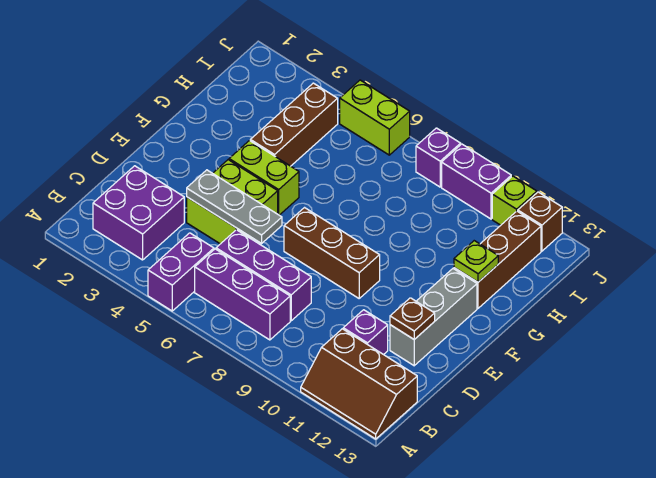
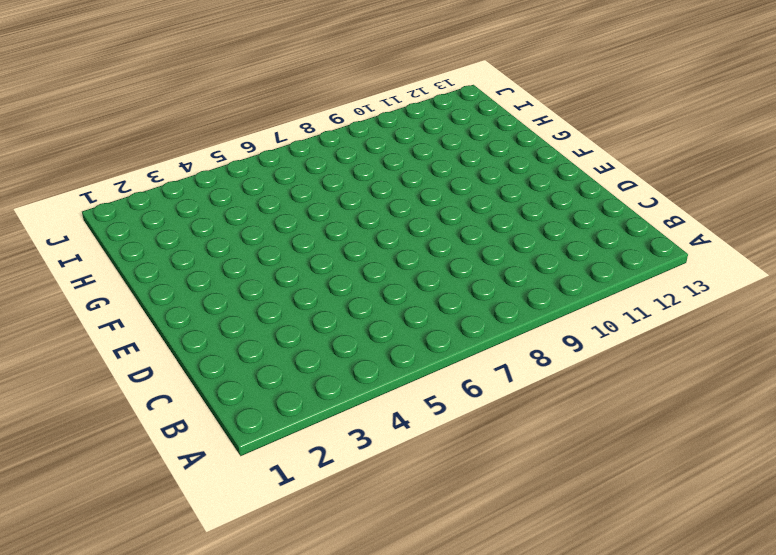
none -> purple 1x2 brick [148,233,214,311]
none -> brown 2x3 slope [301,329,417,439]
none -> purple 2x2 brick [93,166,184,260]

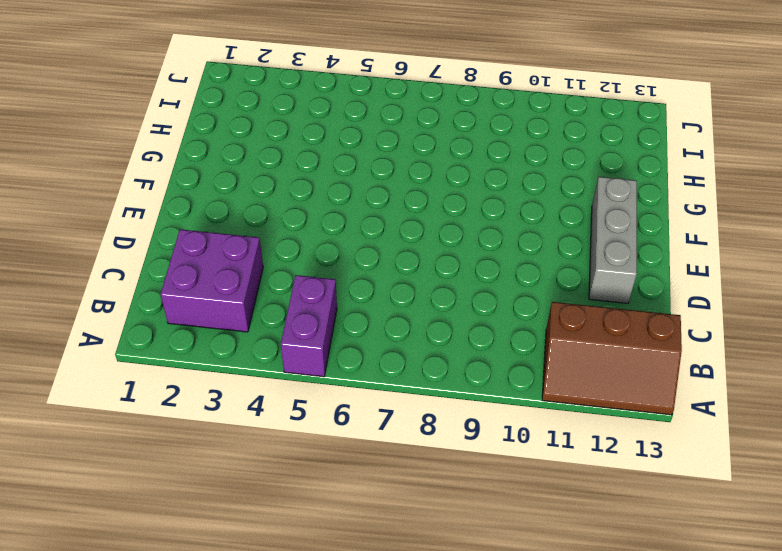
none -> purple 1x3 brick [195,249,290,340]
none -> purple 1x3 brick [216,230,311,321]
none -> purple 1x1 brick [343,310,388,355]

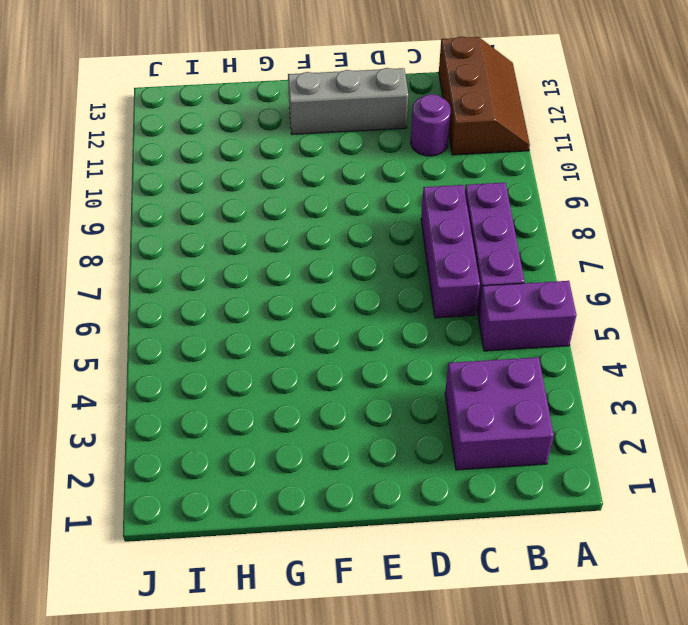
purple 1x1 round brick [411,94,451,156] -> purple 1x1 brick [343,310,388,355]
none -> lime 2x2 brick [187,160,278,244]
none -> brown 1x3 brick [284,208,380,298]
none -> lime 1x2 brick [229,141,299,215]

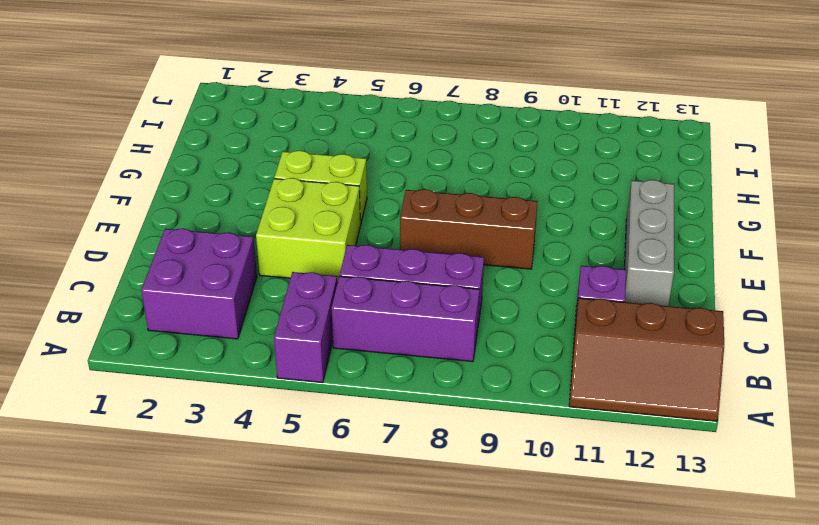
none -> brown 1x3 brick [250,83,338,166]
none -> brown 1x3 brick [454,211,541,308]
none -> lime 1x2 brick [340,80,410,155]

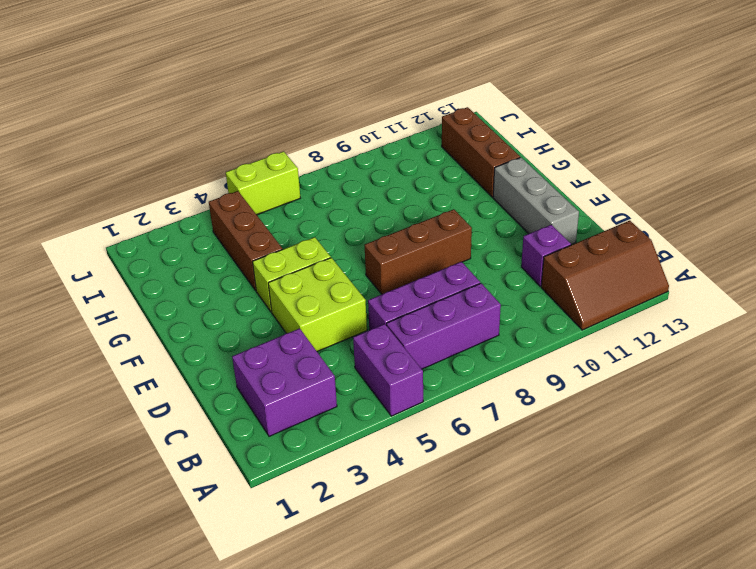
none -> purple 1x1 brick [416,128,461,187]
none -> purple 1x2 brick [442,144,511,219]
none -> lime 1x1 brick [492,176,537,225]

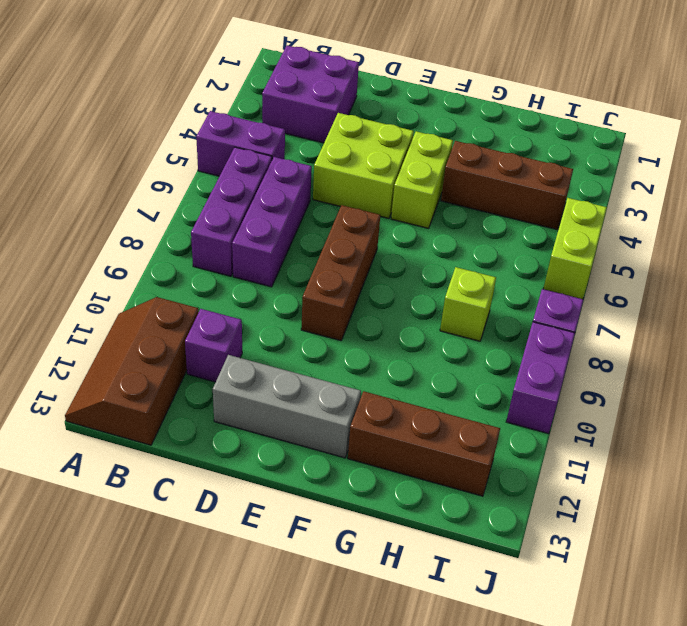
lime 1x1 brick [440,267,496,341] -> lime 1x1 brick moved to [492,176,537,225]
none -> brown 1x1 brick [518,192,562,251]
none -> grey 1x3 plate [187,170,282,243]
none -> brown 1x1 plate [390,298,435,339]

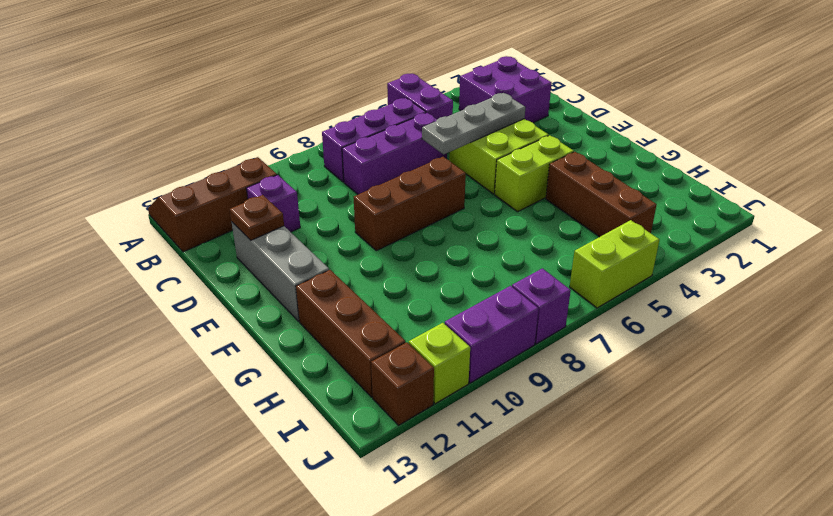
none -> lime 1x1 plate [454,241,498,282]

